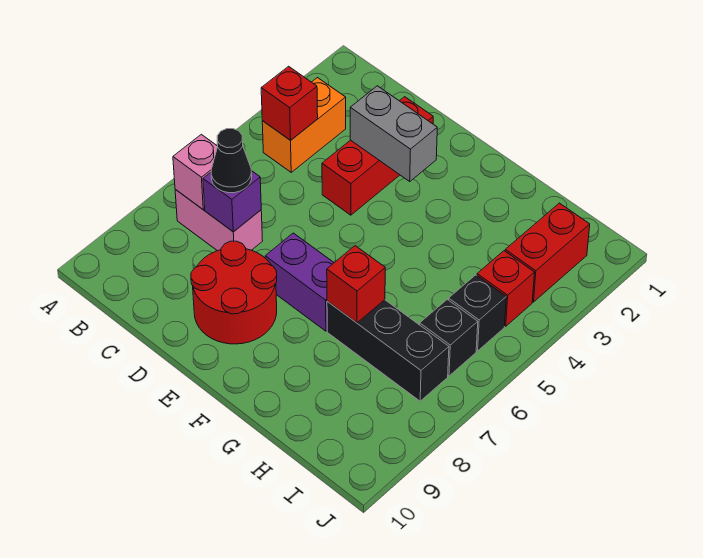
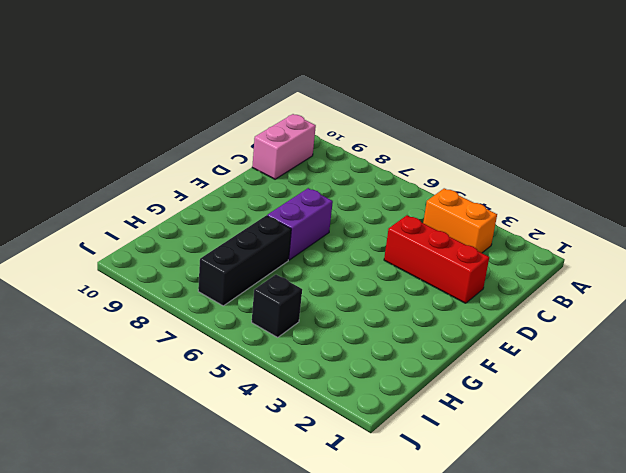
pink 1x2 brick [252,114,316,179] -> pink 1x2 brick moved to [175,190,263,251]
none -> red 2x2 round brick [191,241,277,344]
none -> red 1x2 brick [505,203,590,302]
none -> red 1x1 brick [477,251,535,326]

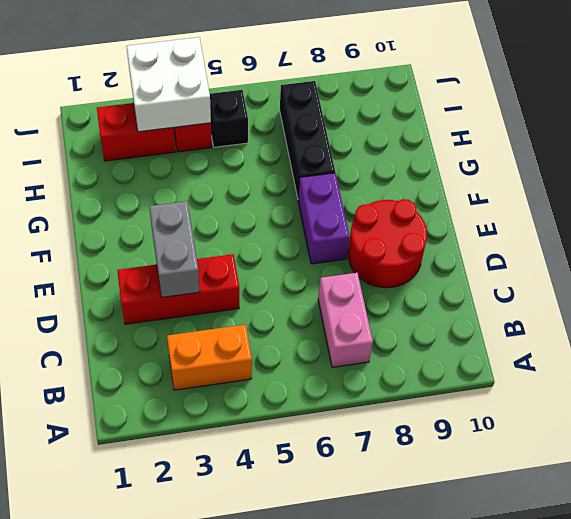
white 2x2 brick [126,37,211,132] -> none
none -> black 1x1 brick [420,299,478,376]
none -> red 1x1 brick [261,66,318,140]
none -> pink 1x1 brick [173,134,218,209]

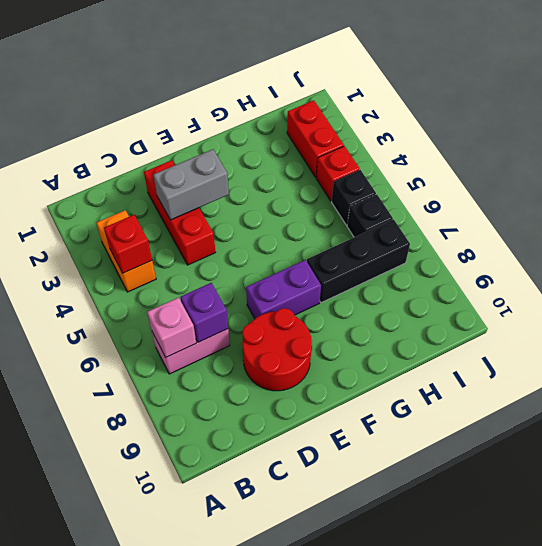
none -> red 1x1 brick [327,246,385,323]
none -> black 1x1 cone [211,129,252,193]

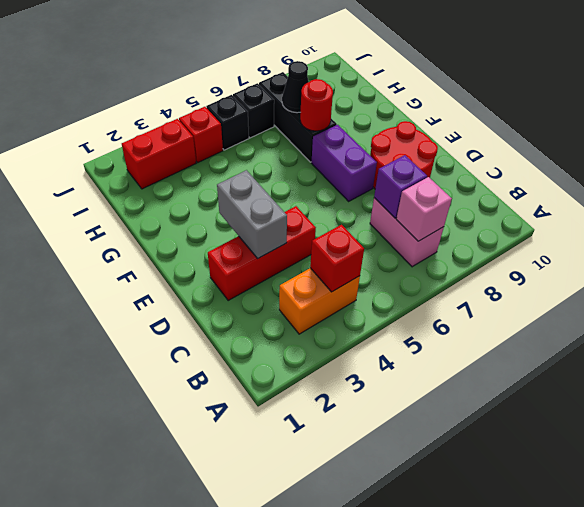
red 1x1 round brick [300,79,333,131] -> red 1x1 brick [327,246,385,323]
black 1x1 cone [282,61,309,113] -> black 1x1 cone moved to [211,129,252,193]

